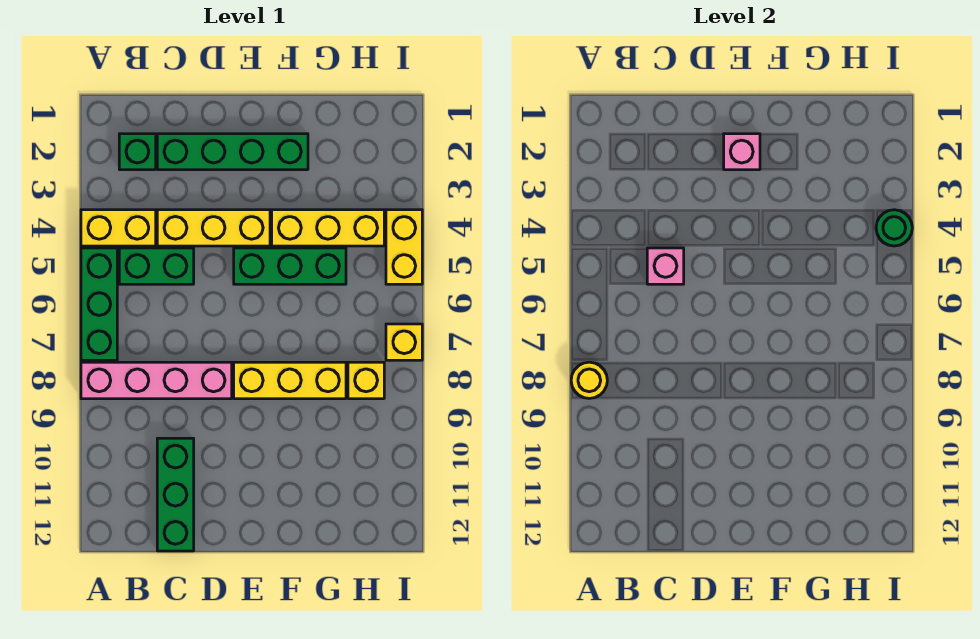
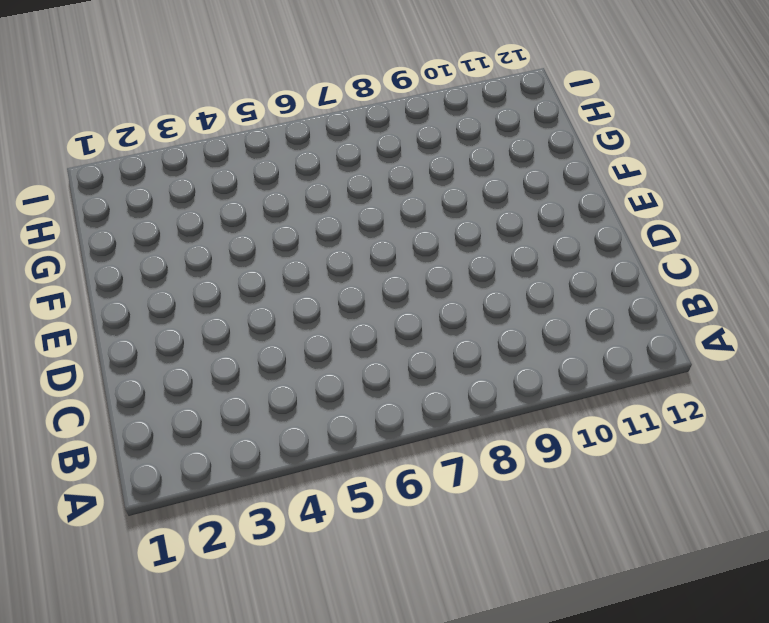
none -> yellow 1x2 brick [81,210,156,246]
none -> green 1x3 brick [81,248,117,360]
none -> pink 1x4 brick [81,362,232,399]

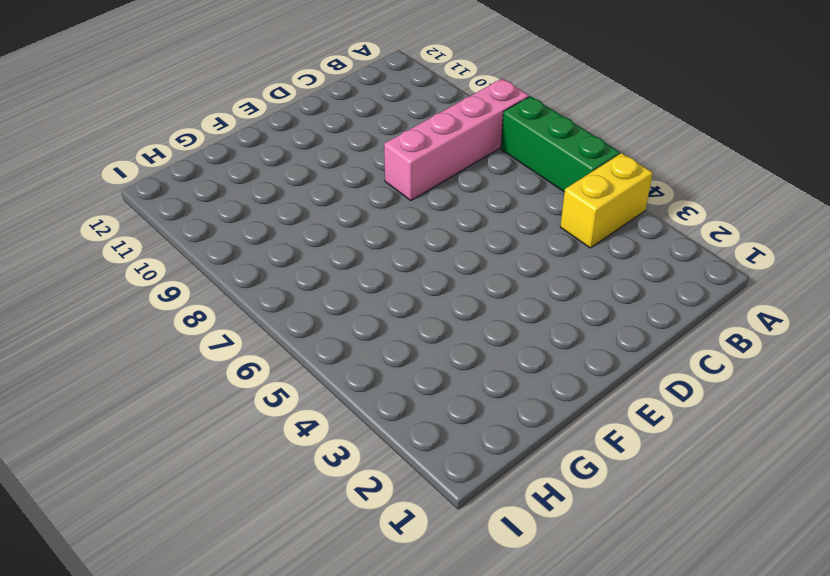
none -> green 1x1 brick [119,134,156,170]
none -> green 1x2 brick [119,248,194,284]
none -> green 1x4 brick [157,134,308,170]

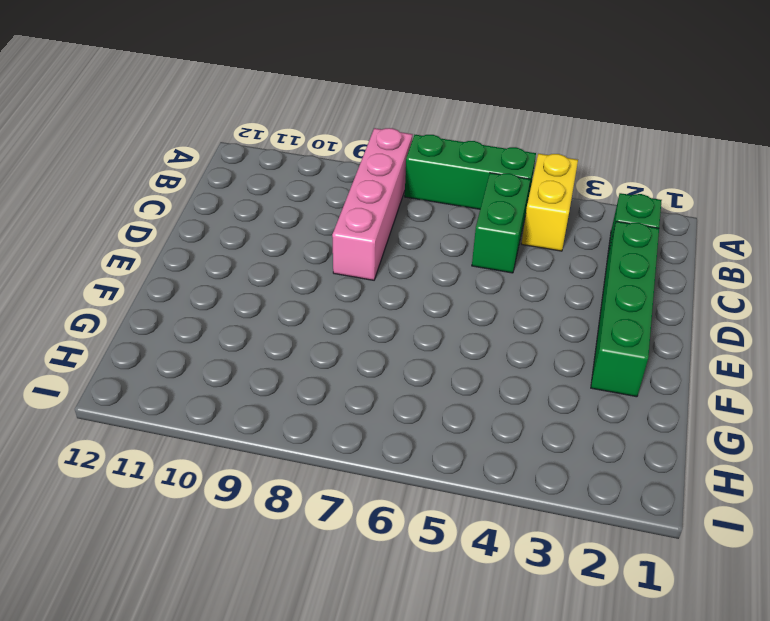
none -> yellow 1x3 brick [157,210,270,246]
none -> green 1x3 brick [157,438,194,551]
none -> green 1x3 brick [234,248,346,284]

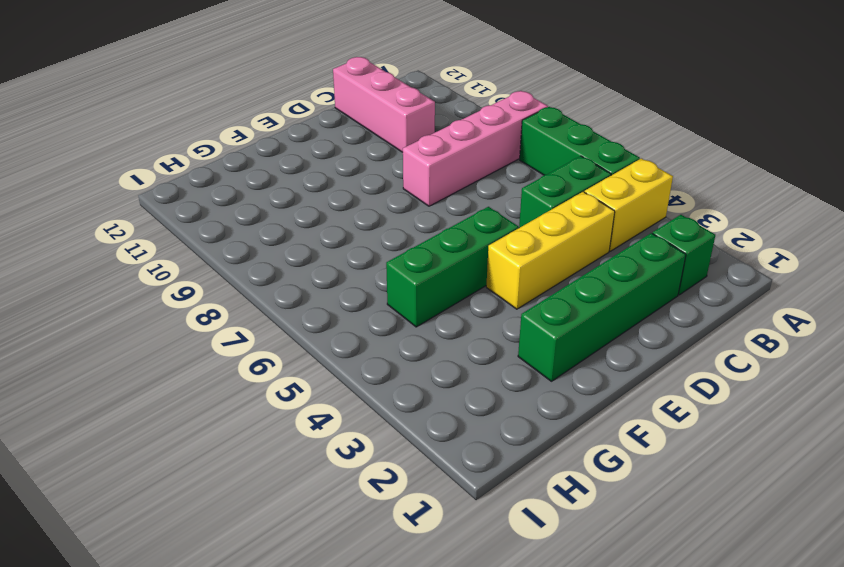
pink 1x3 brick [333,57,435,152] -> green 1x3 brick [157,438,194,551]
none -> yellow 1x3 brick [234,362,346,399]
none -> yellow 1x3 brick [272,210,384,246]
none -> yellow 1x1 brick [348,362,384,399]

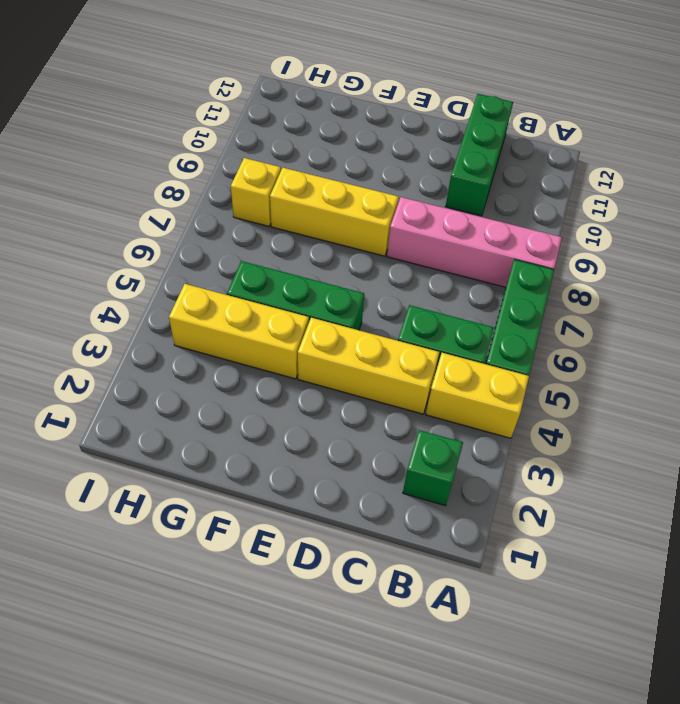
none -> green 1x4 brick [157,134,308,170]
none -> yellow 1x2 brick [386,210,422,284]
none -> yellow 1x1 brick [386,324,422,360]

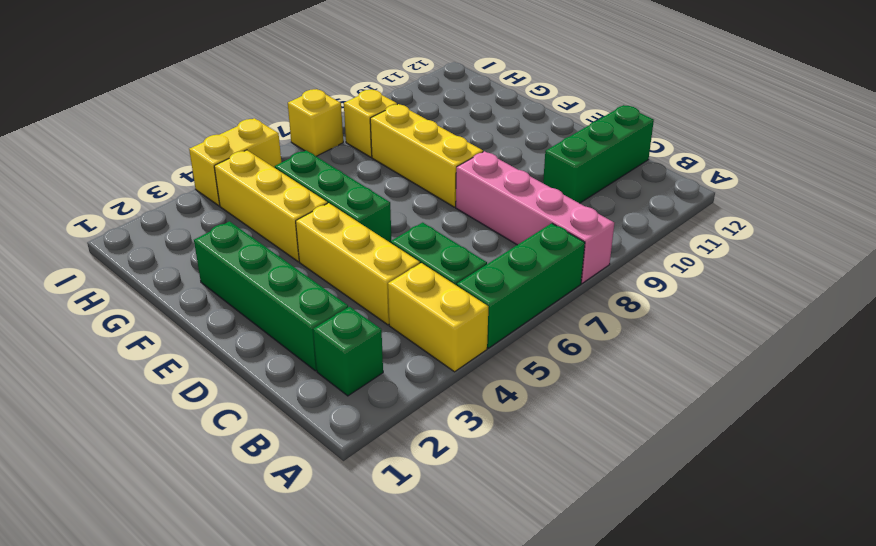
none -> yellow 1x1 round brick [571,362,607,399]
none -> pink 1x1 brick [647,248,684,284]
none -> pink 1x1 brick [724,134,760,170]

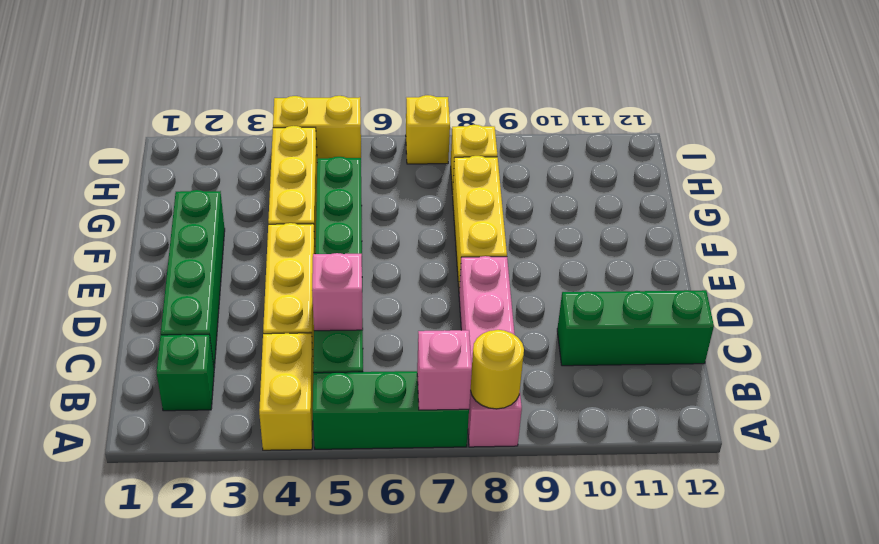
pink 1x1 brick [417,330,472,410] -> pink 1x1 brick moved to [724,134,760,170]
none -> green 1x1 round brick [876,210,912,246]

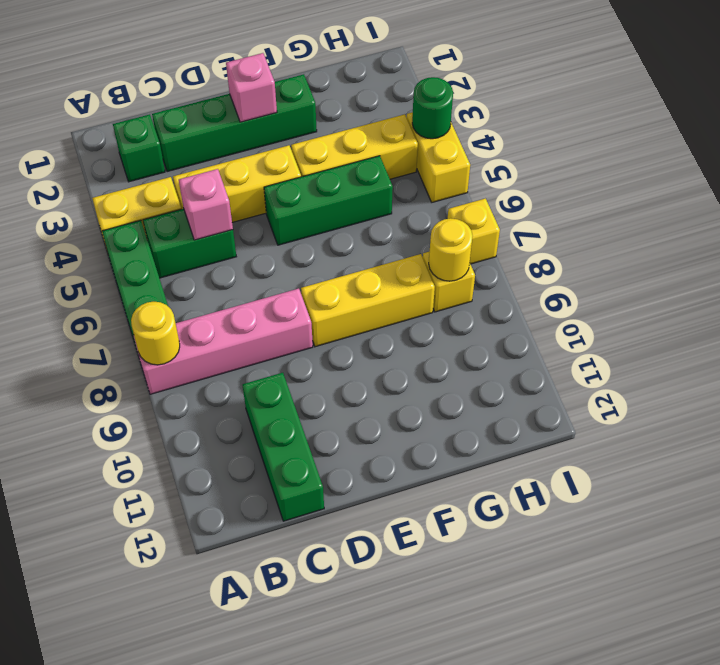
yellow 1x1 round brick [429,218,473,281] -> none

